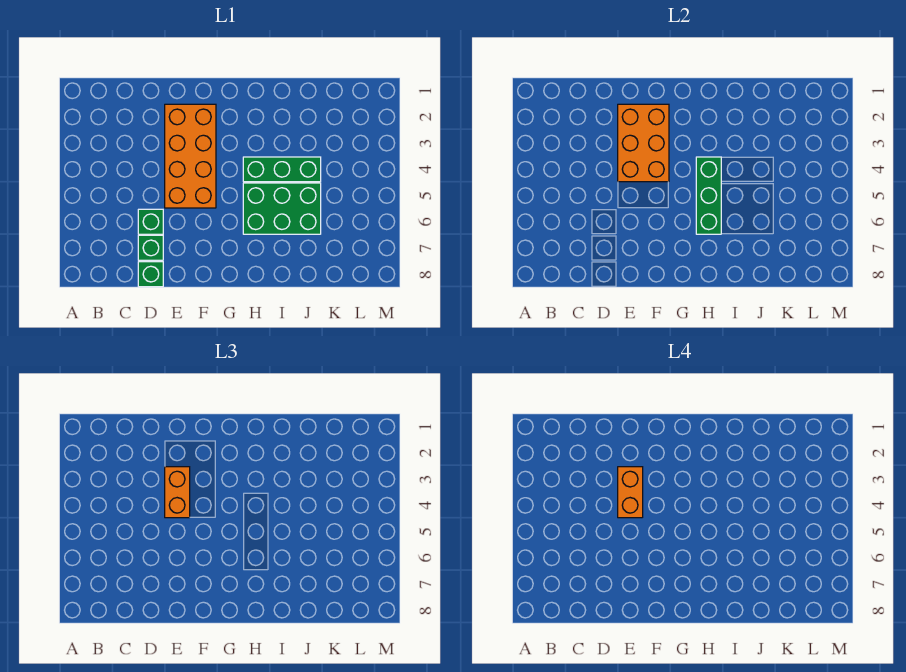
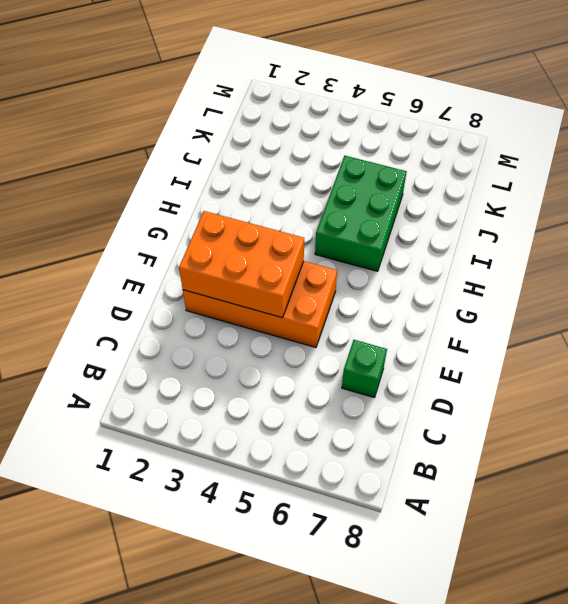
none -> green 1x1 brick [138,209,163,234]
none -> green 1x1 brick [138,262,163,287]

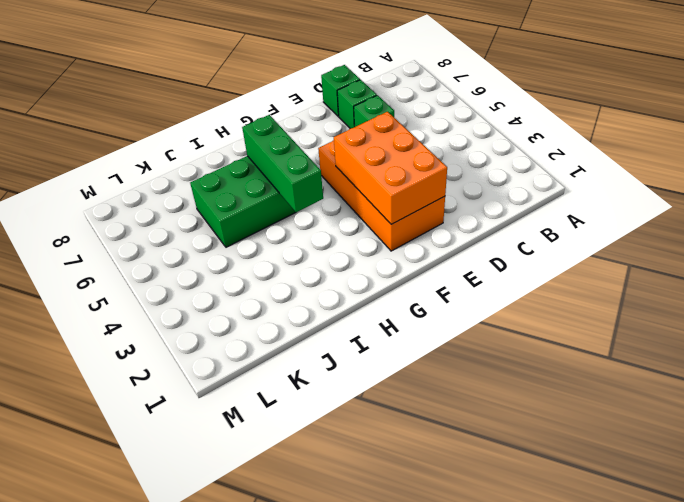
none -> green 1x3 brick [243,157,321,182]
none -> orange 1x2 brick [165,467,190,518]

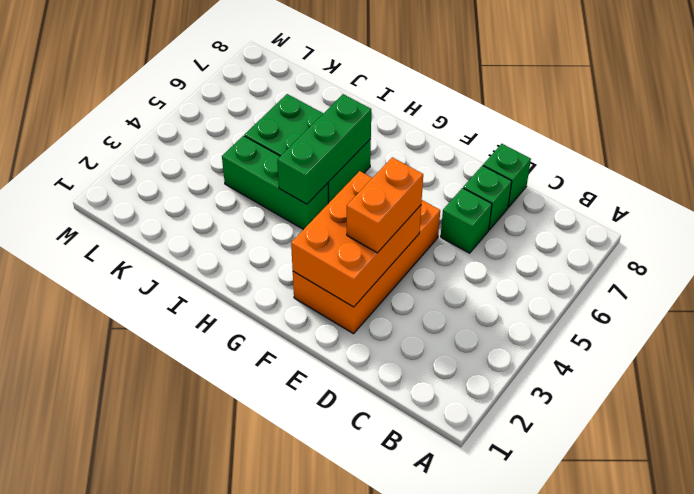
none -> orange 1x2 brick [618,467,643,518]

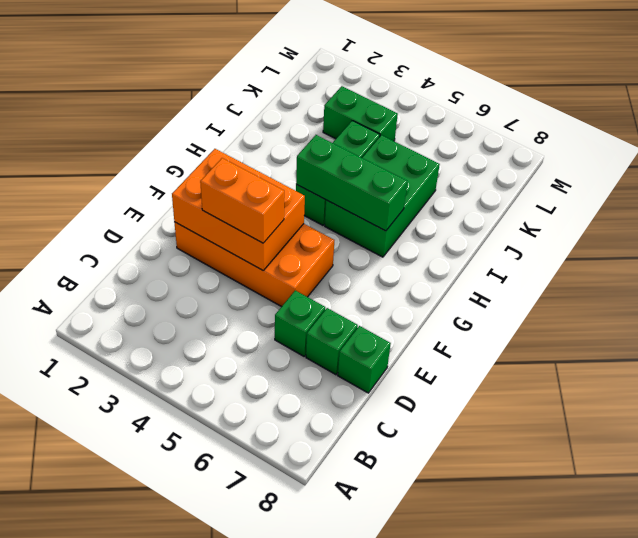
green 1x2 brick [323,86,398,141] -> none
none -> orange 1x2 brick [618,467,643,518]

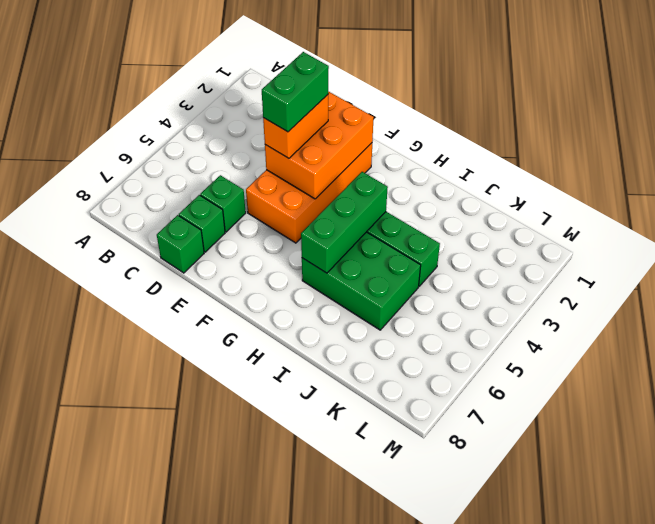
green 1x2 brick [262,52,329,132] -> orange 1x2 brick [618,467,643,518]

